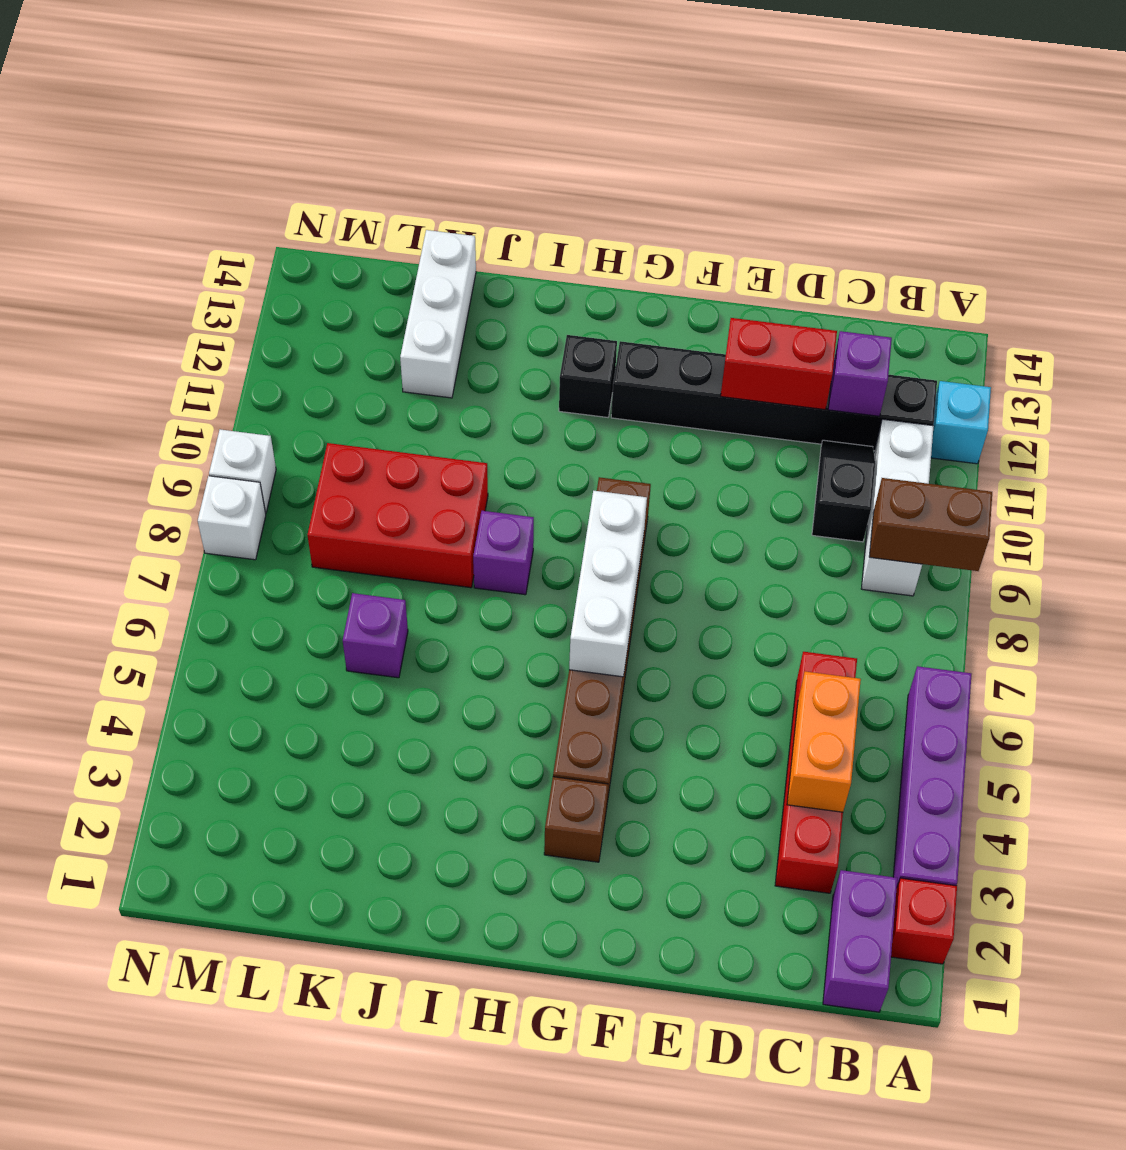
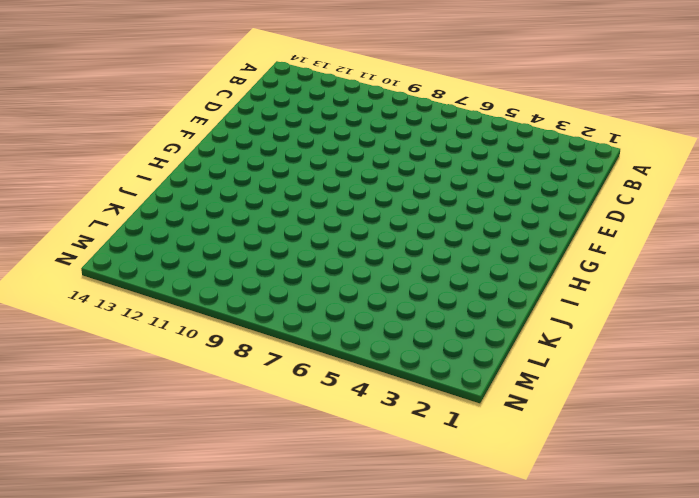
none -> red 1x1 brick [891,878,957,964]
none -> purple 1x4 brick [893,666,971,886]
none -> cyan 1x1 brick [931,381,991,464]

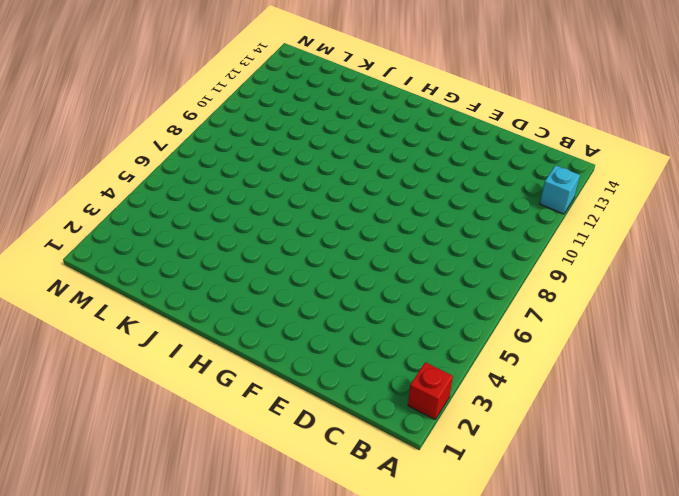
none -> purple 1x4 brick [893,666,971,886]
none -> purple 1x2 brick [823,870,897,1012]
none -> white 1x3 brick [862,419,934,596]

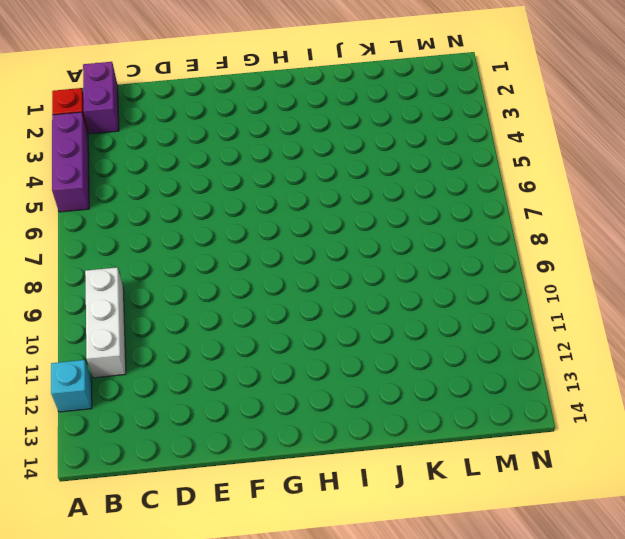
purple 1x3 brick [52,112,89,212] -> purple 1x4 brick [893,666,971,886]
none -> black 1x6 brick [611,341,937,451]
none -> red 1x4 brick [775,652,857,893]
none -> black 1x2 slope [812,440,875,542]

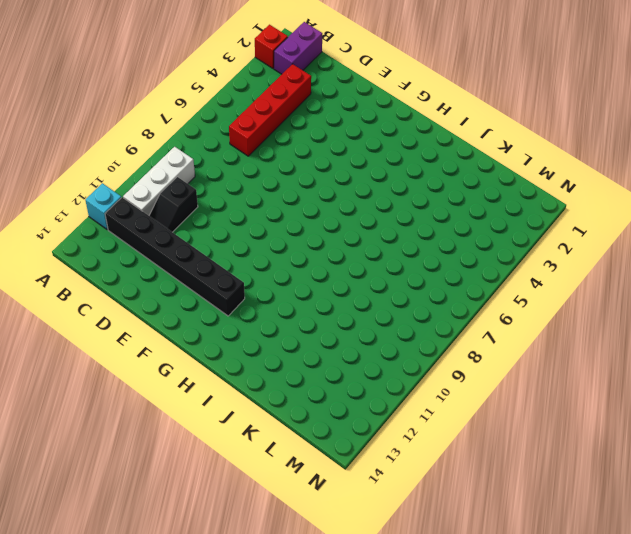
none -> purple 1x4 brick [893,666,971,886]
none -> brown 1x1 brick [544,777,608,862]
none -> brown 1x6 brick [553,477,651,809]

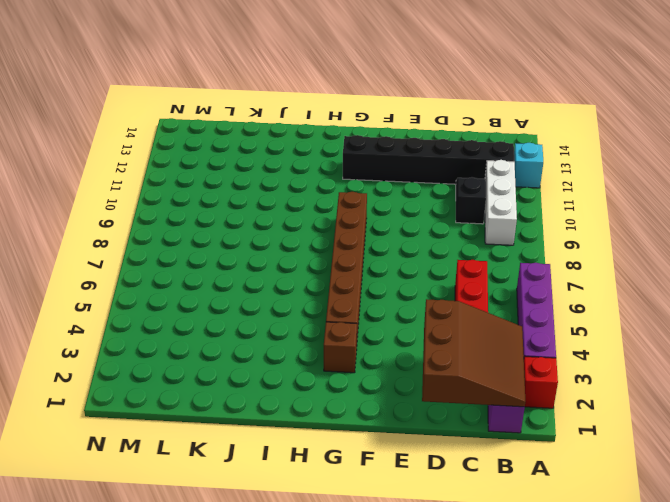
brown 3x3 slope [422,299,525,407] -> none
none -> black 1x1 brick [559,335,617,417]
none -> purple 1x1 brick [473,511,534,595]
none -> red 2x3 brick [308,443,488,588]

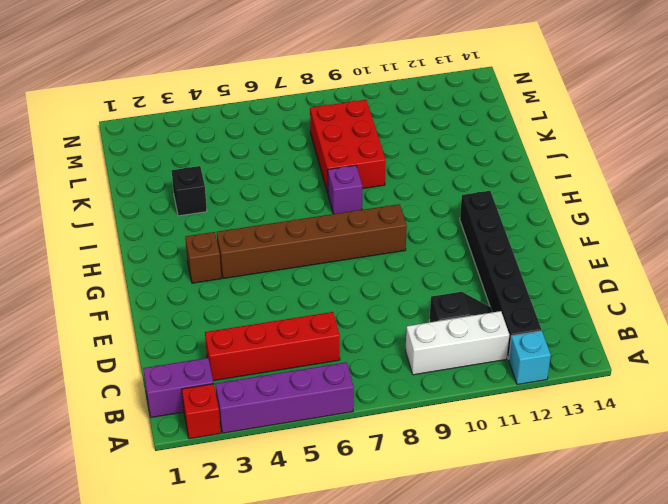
black 1x1 brick [172,166,207,216] -> black 1x1 brick moved to [559,335,617,417]
none -> purple 1x1 brick [343,593,408,678]
none -> white 1x3 brick [400,230,476,398]
none -> white 1x1 brick [198,476,266,560]

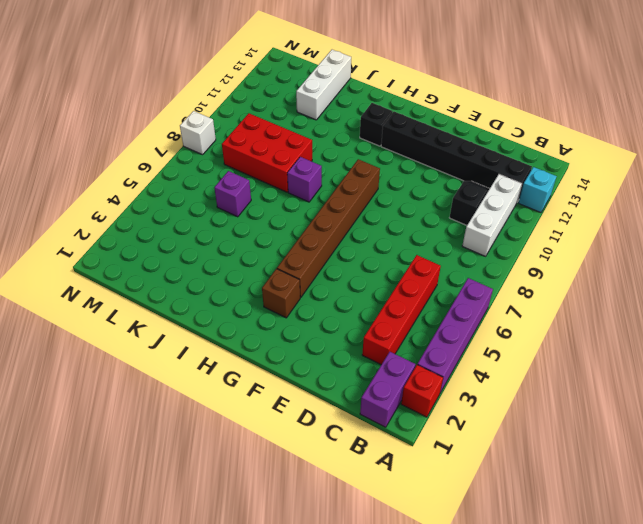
none -> white 1x1 brick [209,429,276,513]
none -> brown 1x2 brick [869,478,992,571]
none -> orange 1x2 brick [787,671,861,812]

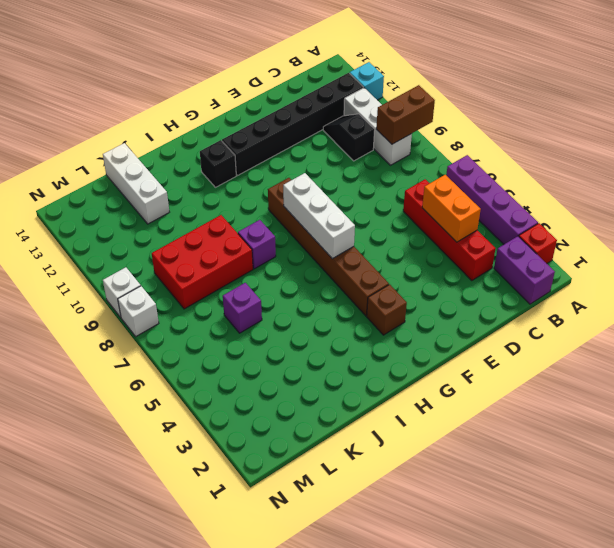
none -> purple 1x1 brick [828,331,892,416]
none -> red 1x2 brick [721,318,837,410]

